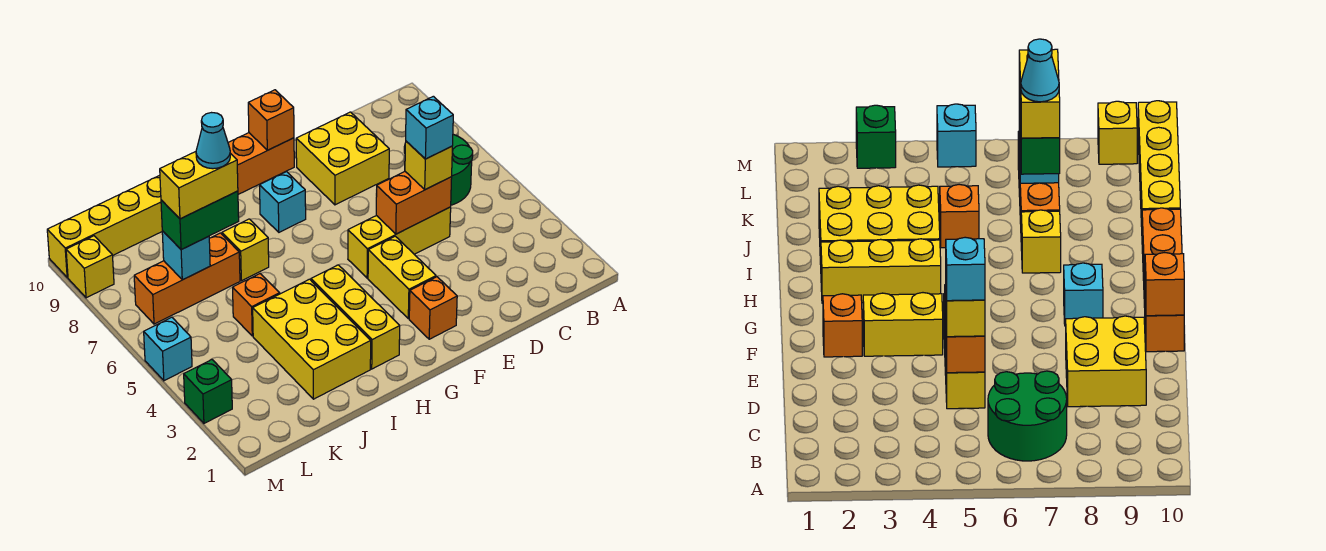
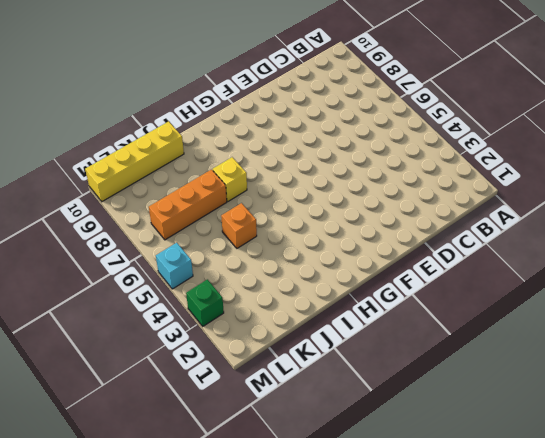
none -> green 2x2 round brick [404,134,473,205]
none -> yellow 1x3 brick [348,207,451,278]
none -> yellow 2x2 brick [296,112,389,205]

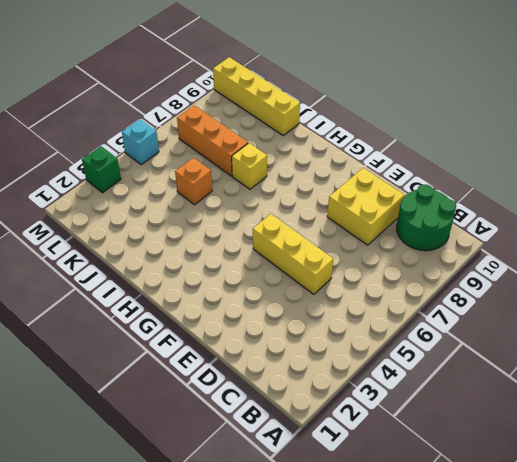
green 2x2 round brick [397,185,456,251] -> green 2x2 round brick moved to [404,134,473,205]
none -> orange 1x1 brick [409,277,457,339]
none -> yellow 1x2 brick [368,236,436,319]
none -> orange 1x4 brick [228,133,294,194]

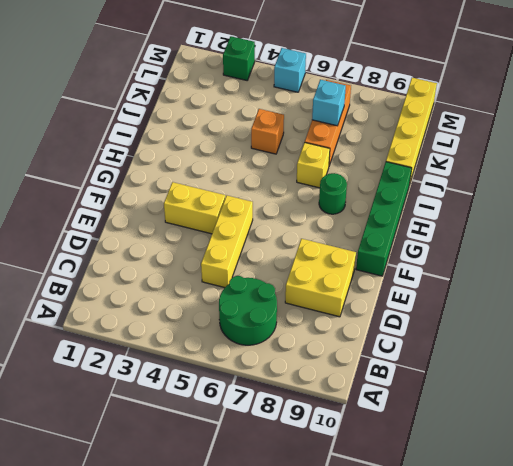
green 1x4 brick [356,162,412,276] -> orange 1x4 brick [228,133,294,194]
green 1x1 round brick [319,173,347,214] -> none
none -> orange 1x1 brick [409,277,457,339]
none -> cyan 1x1 brick [260,172,306,232]
none -> yellow 1x3 brick [311,265,400,369]

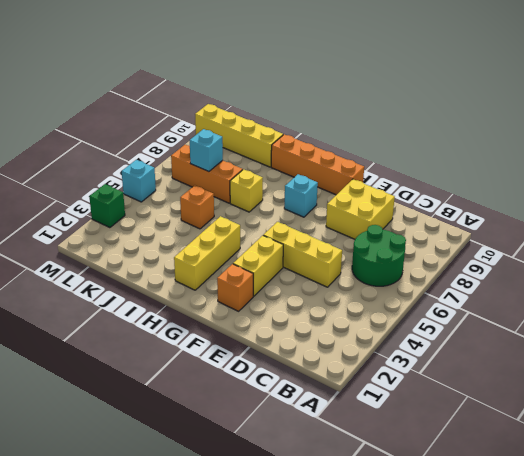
none -> yellow 2x3 brick [253,279,371,399]
none -> yellow 1x1 brick [66,236,114,298]
none -> orange 1x2 brick [376,172,452,234]

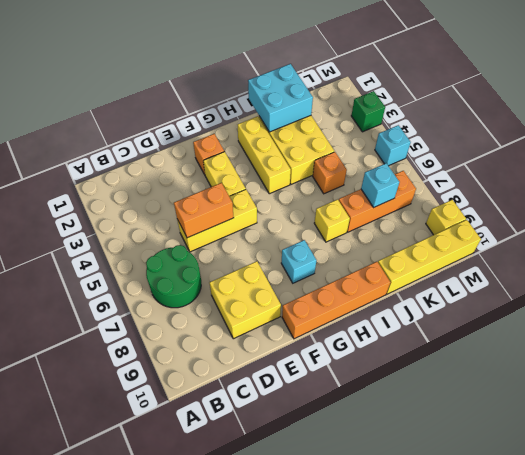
cyan 2x2 brick [248,64,313,132] -> none
none -> orange 1x1 brick [248,90,294,150]
none -> yellow 1x1 brick [405,141,452,190]
none -> green 1x2 brick [161,191,239,250]

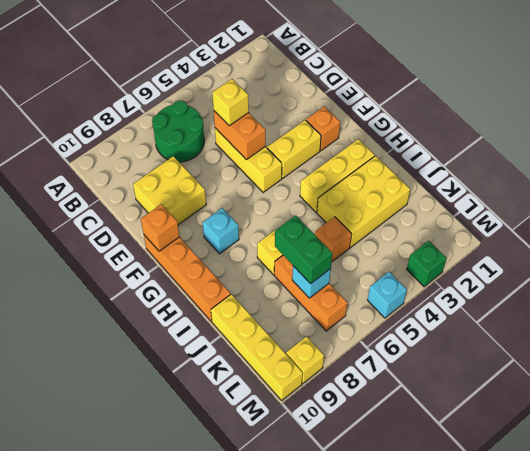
none -> cyan 1x1 brick [406,96,453,159]
none -> yellow 1x2 brick [160,152,238,219]
none -> cyan 1x1 cone [196,113,230,169]

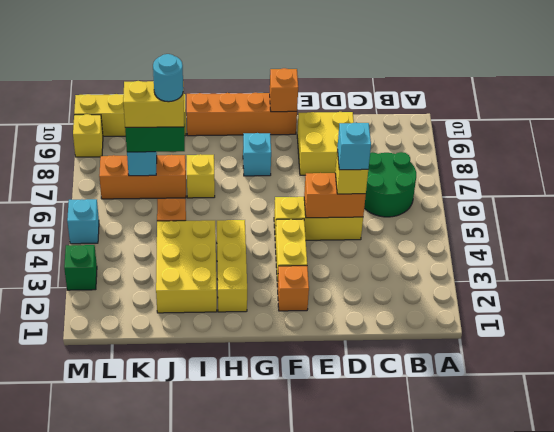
cyan 1x1 round brick [153,54,183,102] -> cyan 1x1 cone [196,113,230,169]

